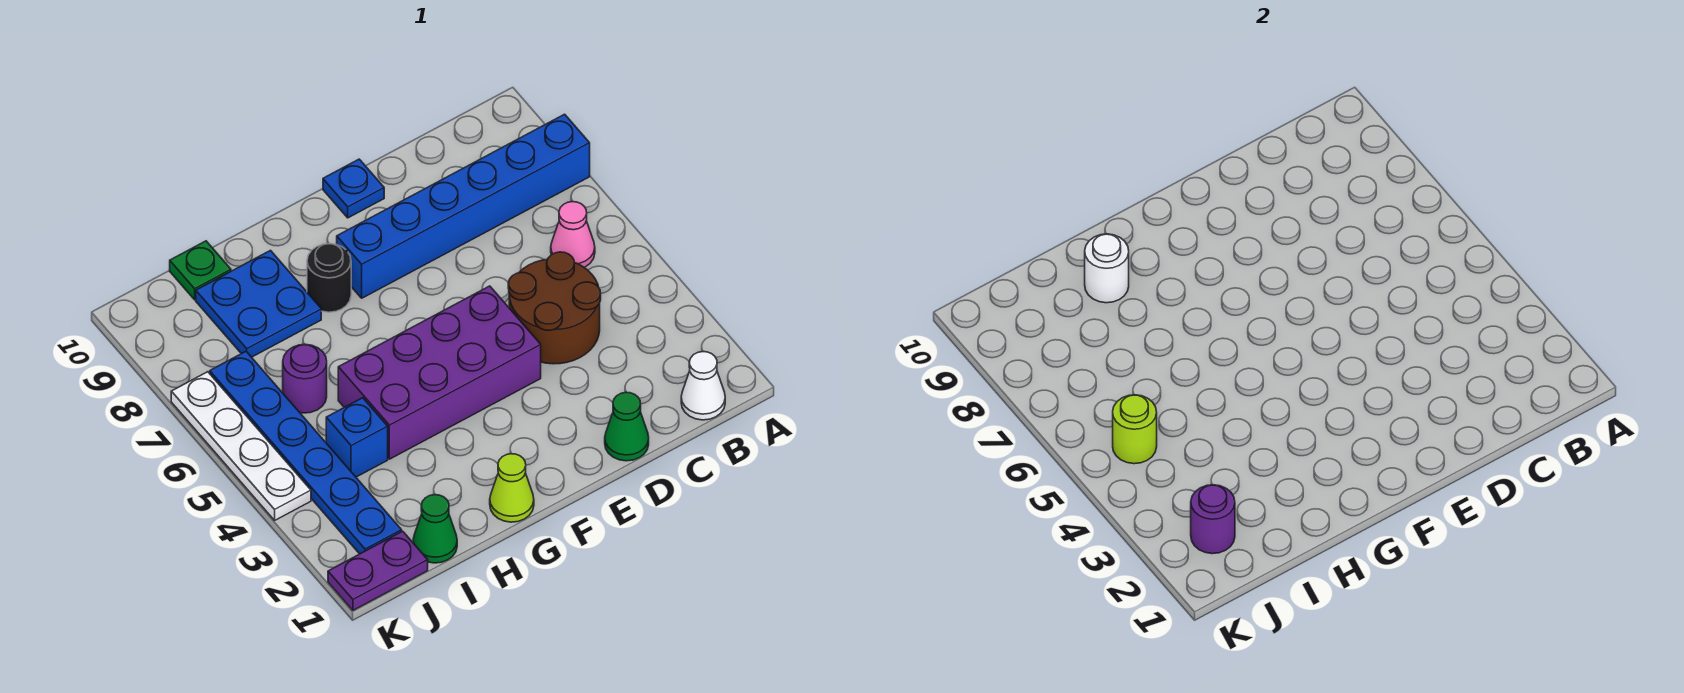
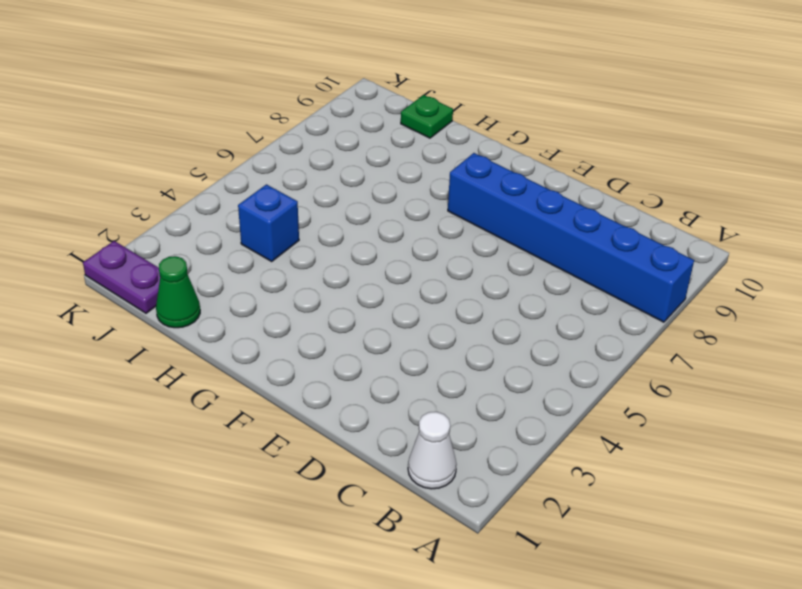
none -> pink 1x1 cone [551,202,595,267]
none -> brown 2x2 round brick [508,252,601,364]
none -> green 1x1 cone [605,392,649,461]

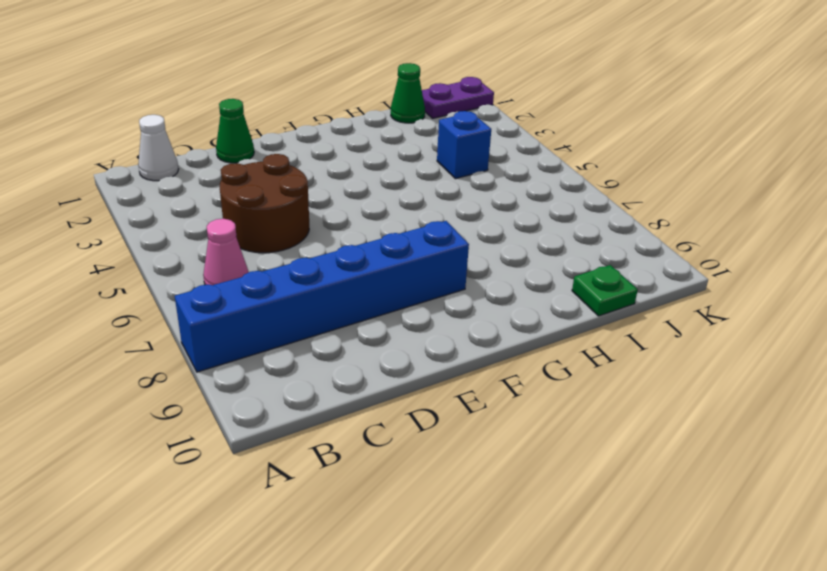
none -> purple 2x4 brick [338,286,541,459]
none -> blue 1x1 plate [323,159,384,218]
none -> lime 1x1 cone [490,454,534,522]

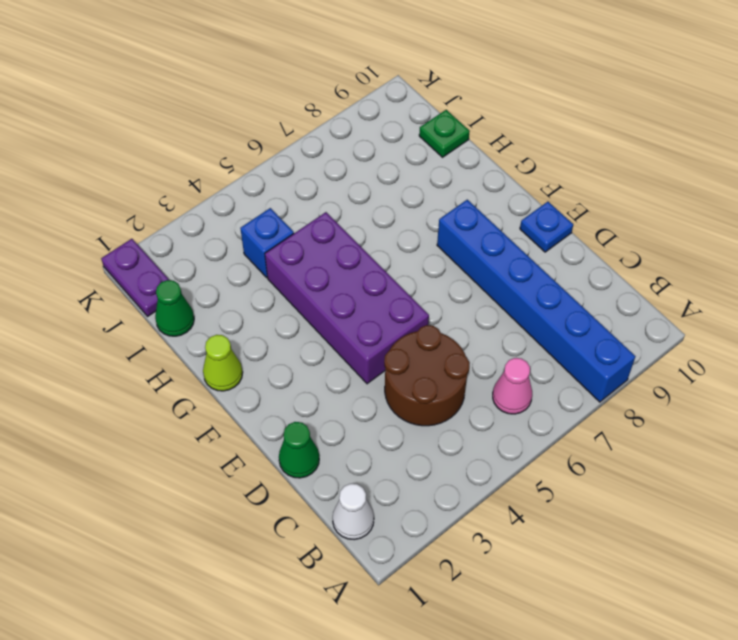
none -> black 1x1 round brick [307,244,351,312]
none -> blue 2x2 plate [196,250,321,357]
none -> purple 1x1 round brick [283,344,327,413]

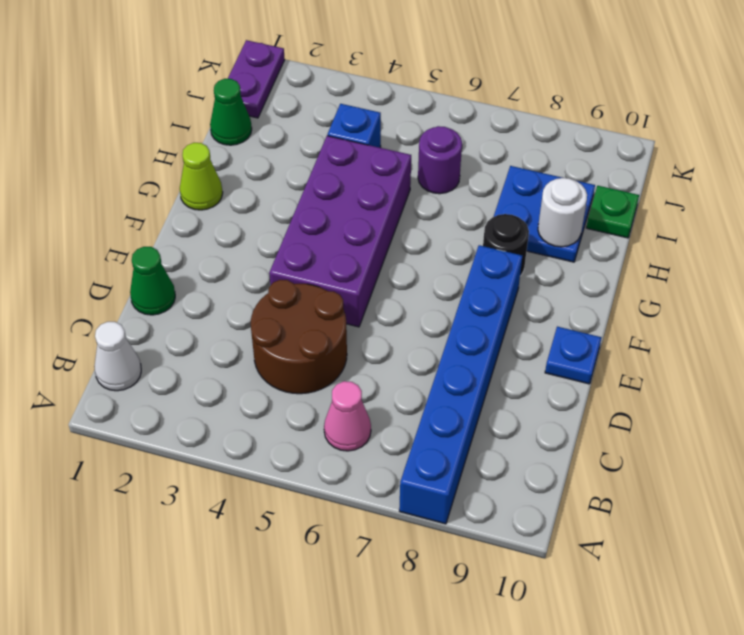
none -> blue 1x6 plate [210,352,402,554]
none -> white 1x4 plate [171,372,311,520]
none -> purple 1x1 round brick [1191,485,1235,554]

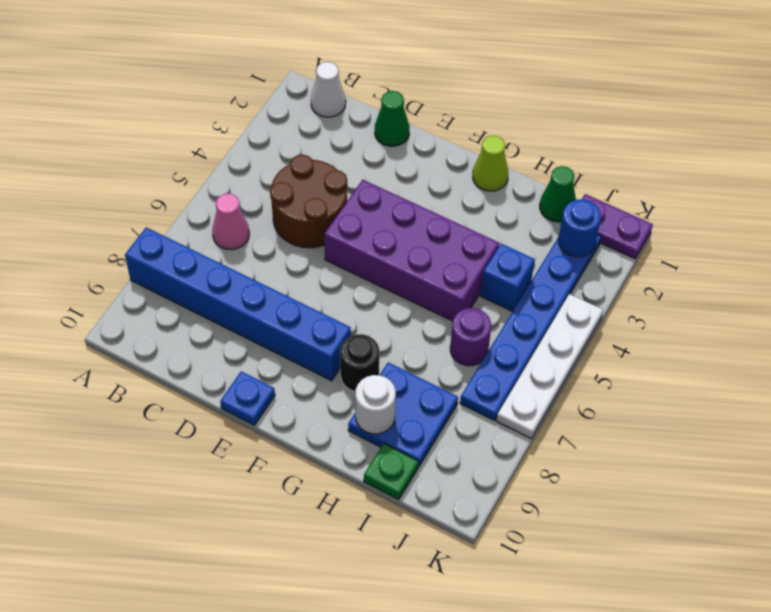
blue 1x1 round brick [559,200,601,257] -> purple 1x1 round brick [1191,485,1235,554]
none -> lime 1x1 round brick [1113,395,1157,464]

